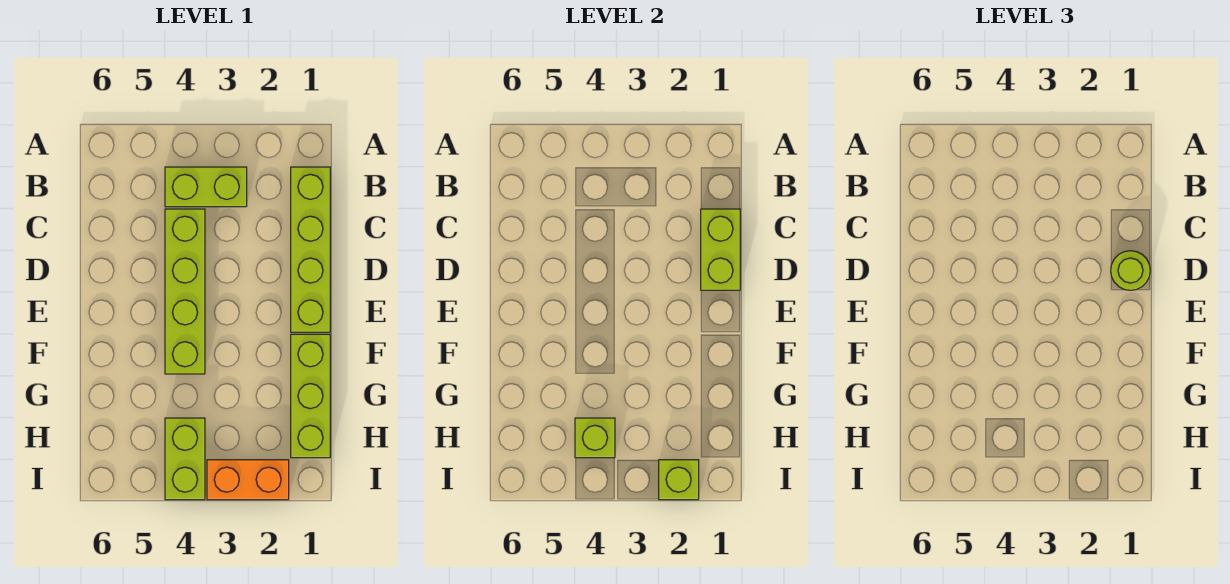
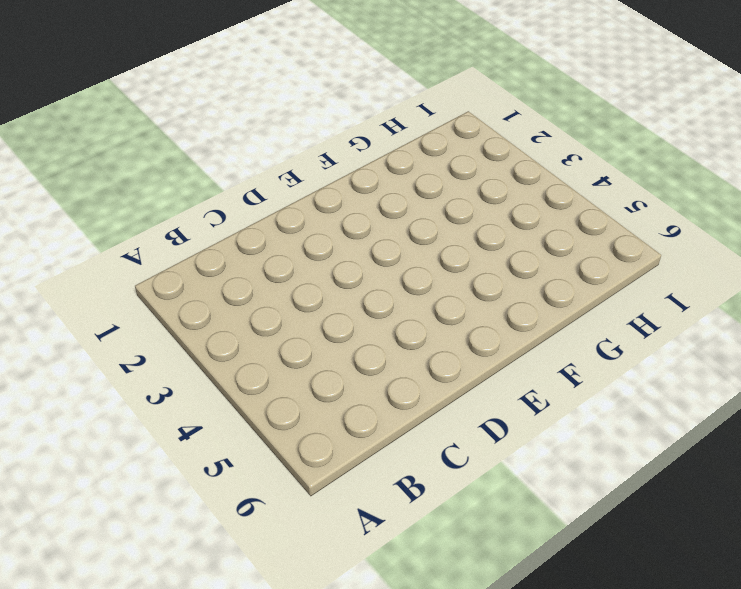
none -> lime 1x4 brick [291,167,330,332]
none -> lime 1x2 brick [165,167,247,207]

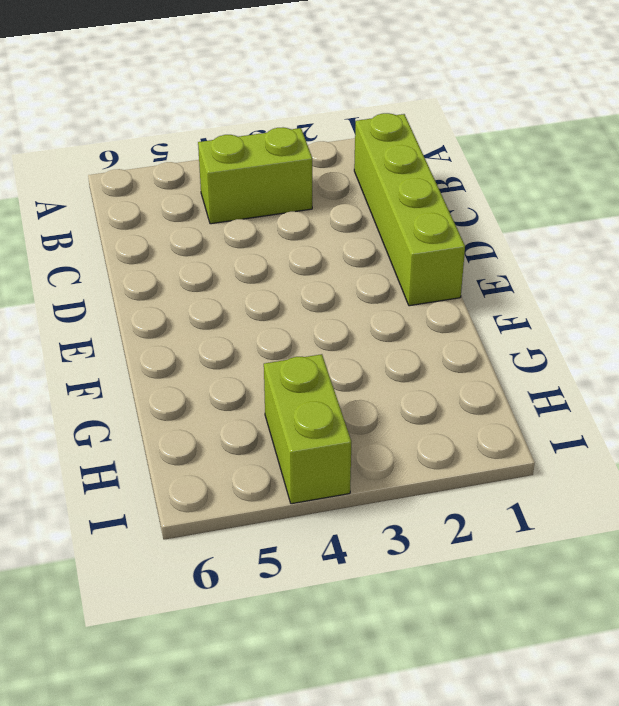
none -> lime 1x4 brick [165,209,205,374]
none -> lime 1x3 brick [291,334,330,458]

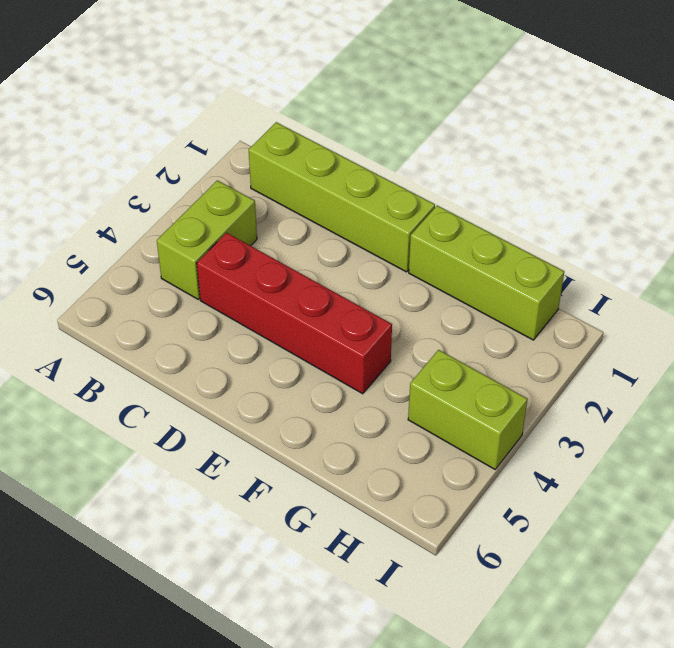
red 1x4 brick [197,233,392,394] -> lime 1x4 brick [165,209,205,374]
none -> orange 1x2 brick [207,460,289,500]
none -> lime 1x2 brick [701,209,740,290]

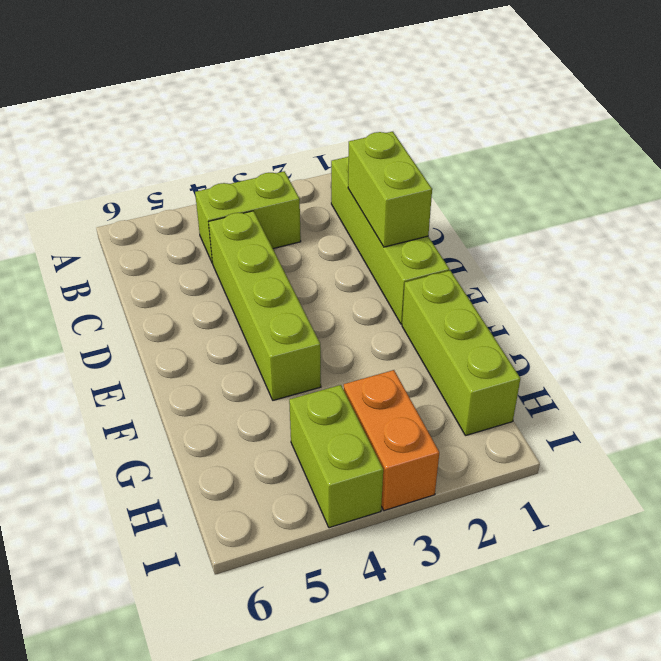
orange 1x2 brick [344,370,439,511] -> orange 1x2 brick turned to [207,460,289,500]
none -> lime 1x1 brick [575,418,615,458]
none -> lime 1x1 brick [659,460,699,500]

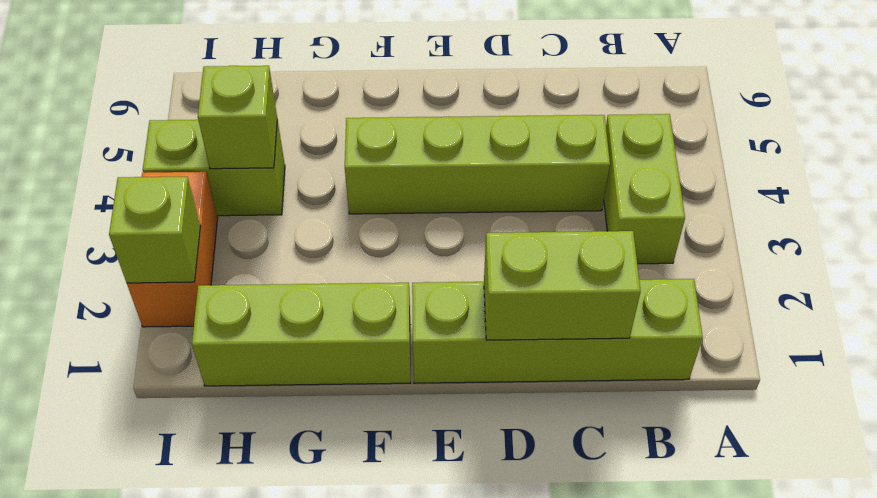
none -> lime 1x1 round brick [1111,251,1150,290]

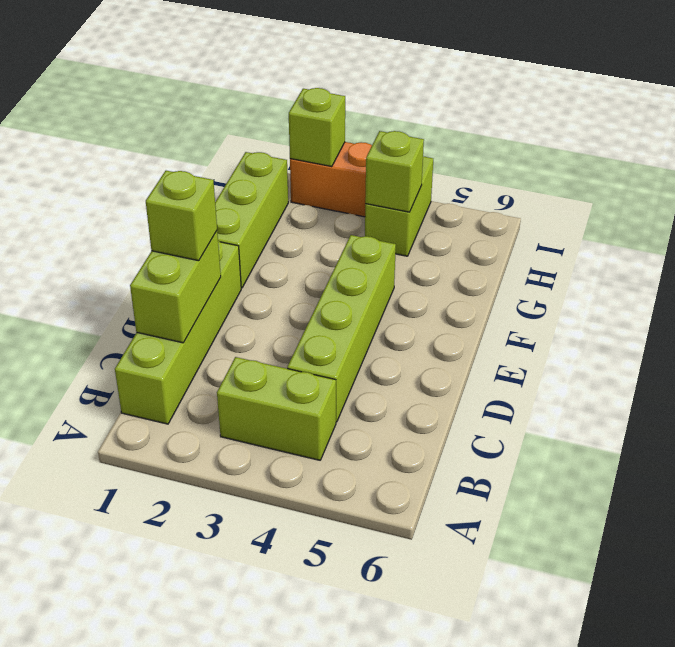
lime 1x1 brick [146,171,217,261] -> lime 1x1 round brick [1111,251,1150,290]

